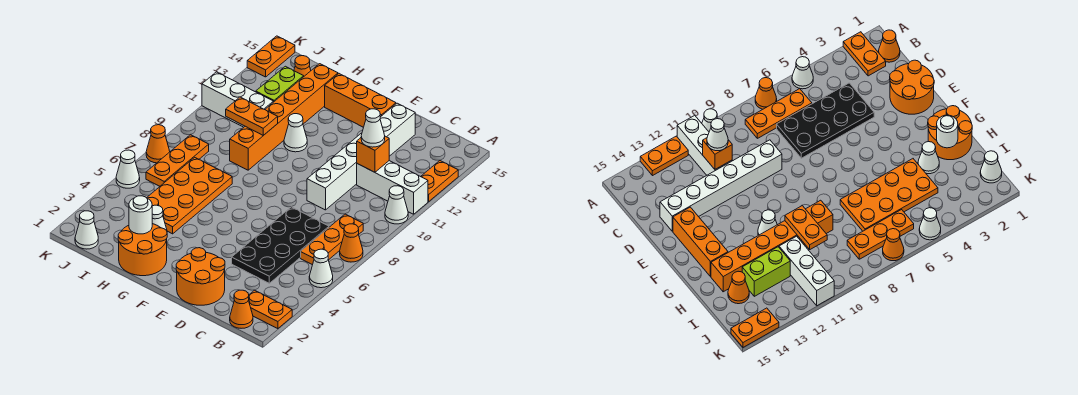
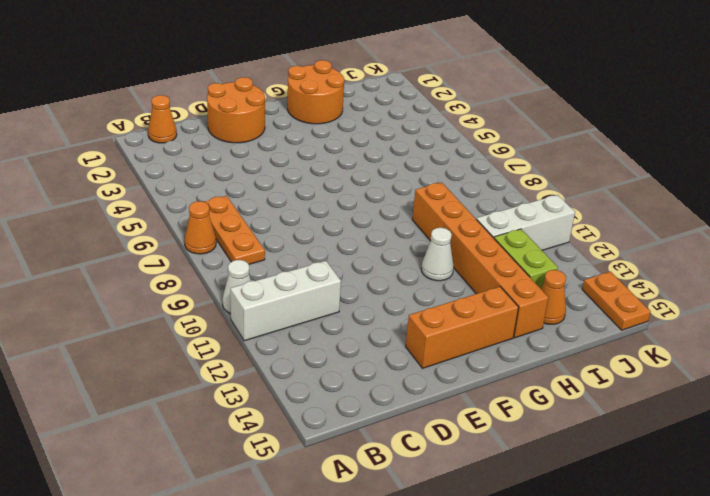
none -> orange 1x2 plate [248,290,292,329]
none -> white 1x1 cone [309,249,333,288]
none -> orange 1x2 plate [421,161,458,201]

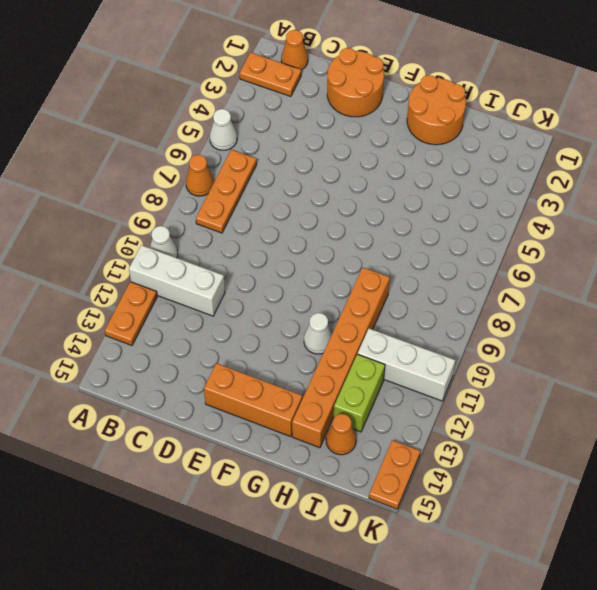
none -> black 2x4 plate [232,207,329,283]
none -> white 1x6 brick [307,103,415,210]
none -> white 1x1 cone [152,205,167,231]

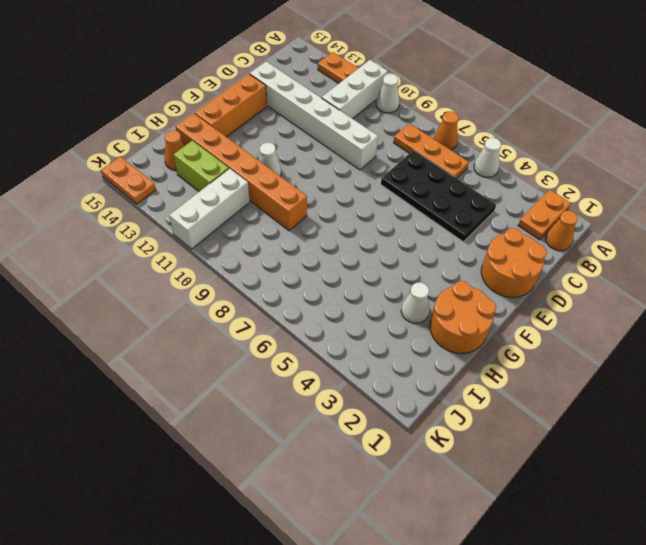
none -> orange 2x4 plate [147,157,232,234]
none -> white 1x1 cone [75,211,98,249]
none -> orange 1x3 plate [146,135,209,186]

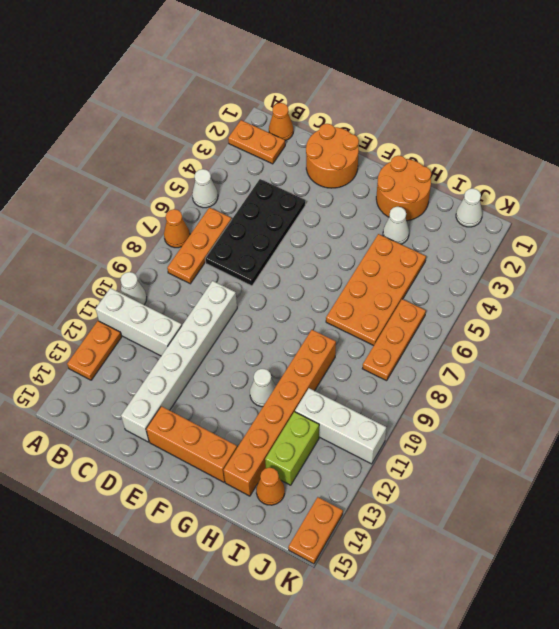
none -> white 1x1 cone [116,150,140,188]
none -> orange 1x1 cone [146,125,170,163]
none -> orange 1x1 brick [357,136,389,172]

